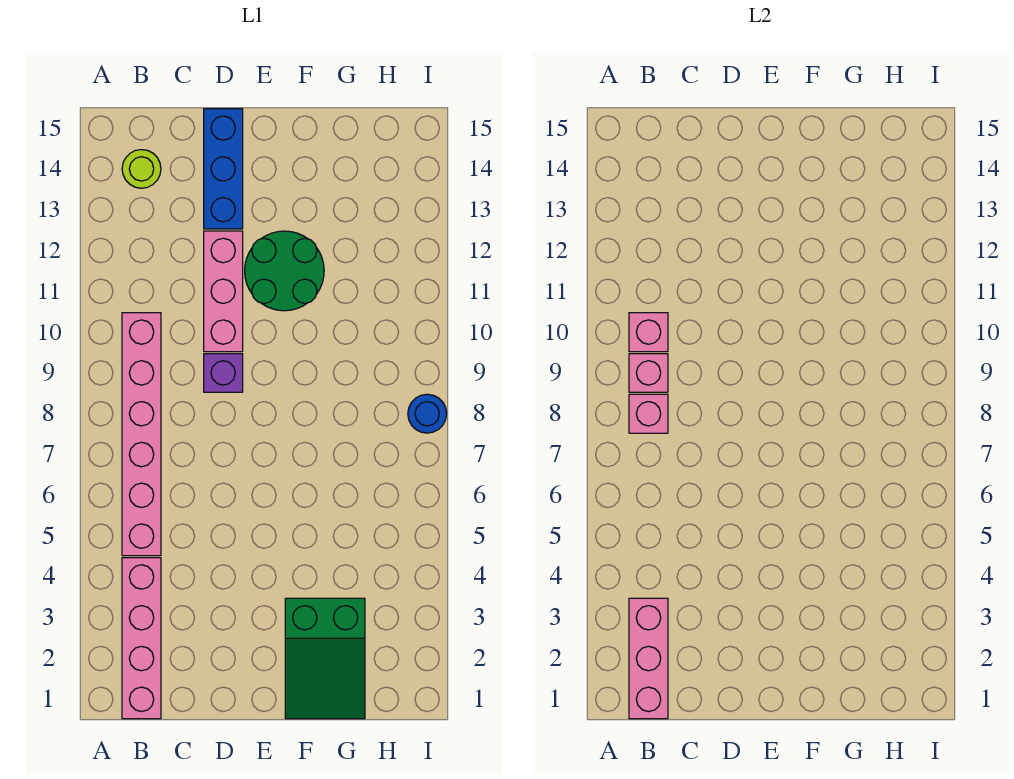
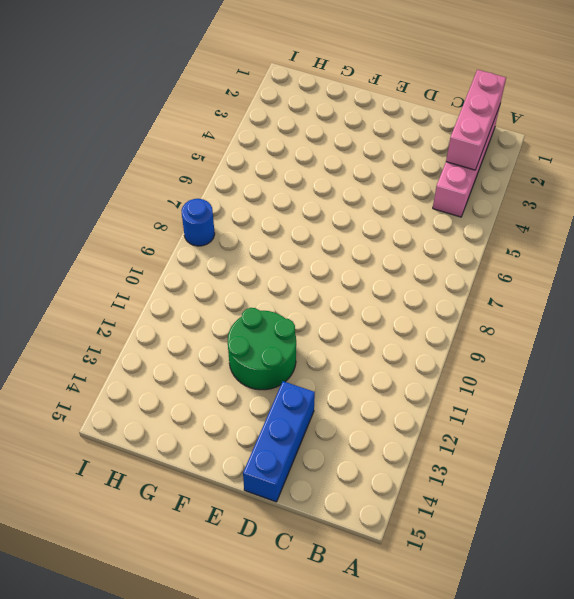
none -> pink 1x6 brick [122,313,161,556]
none -> lime 1x1 round brick [122,150,161,188]
none -> purple 1x1 brick [204,354,243,392]

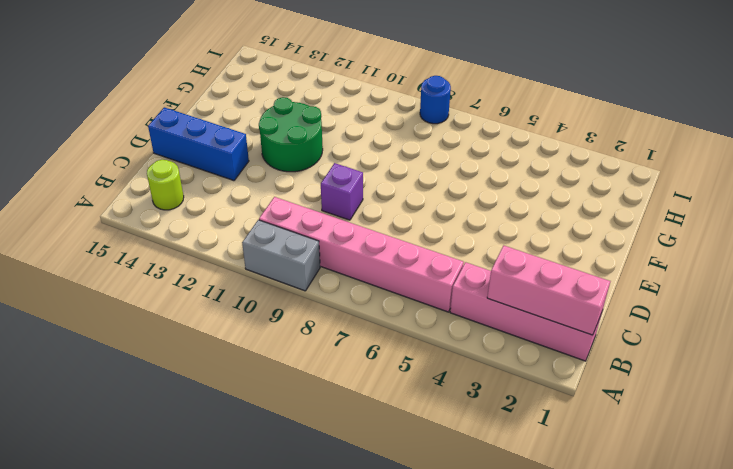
grey 1x2 brick [242,220,320,291] -> none
none -> pink 1x3 brick [204,231,243,352]
none -> green 2x3 slope [285,598,365,719]
none -> pink 1x1 brick [629,394,668,433]

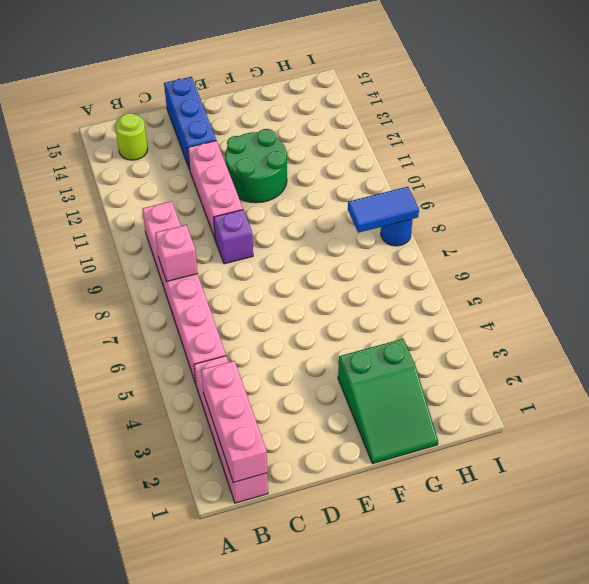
blue 1x2 tile [348,187,419,233] -> none
none -> pink 1x1 brick [629,354,668,392]
none -> pink 1x1 brick [629,313,668,352]

